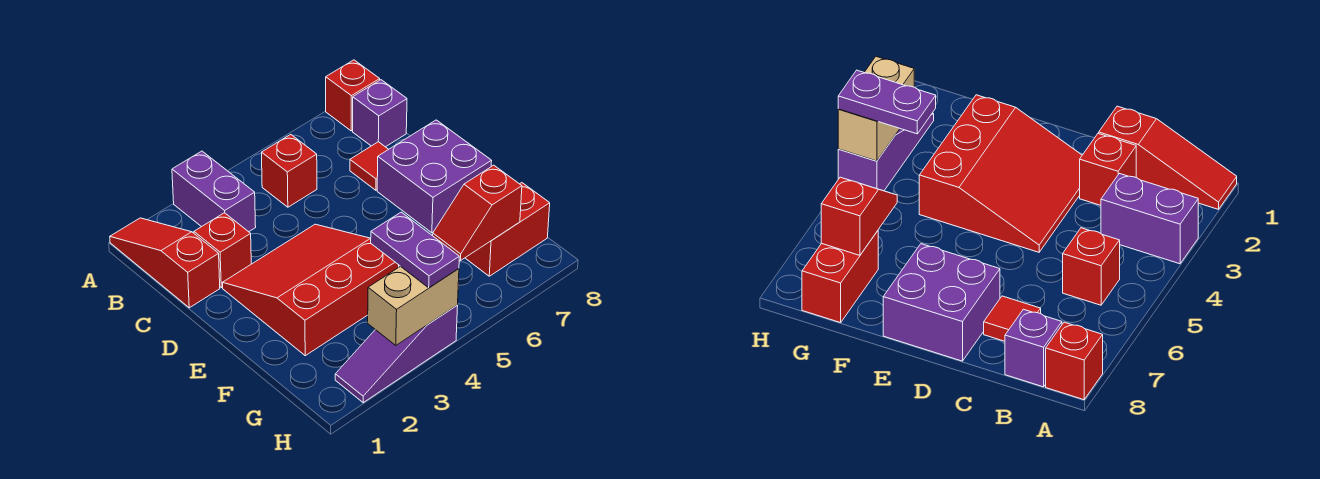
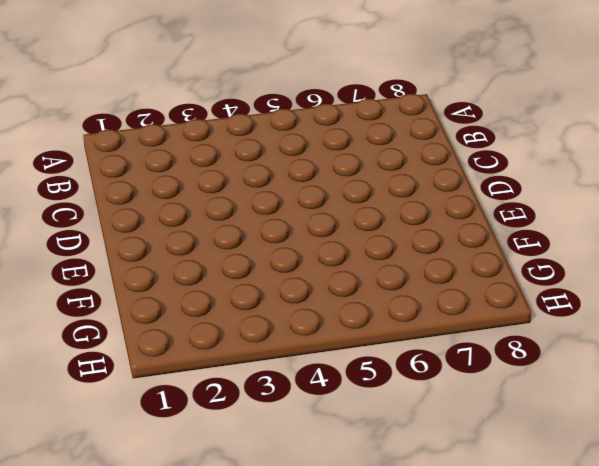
none -> red 1x3 slope [110,218,220,308]
none -> purple 1x2 brick [172,151,256,232]
none -> red 1x1 brick [326,60,380,131]

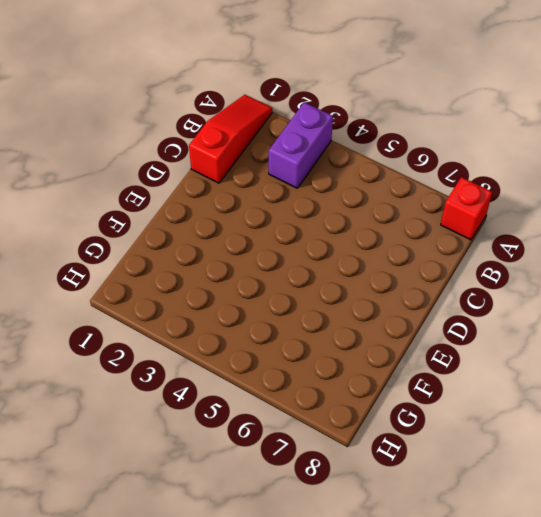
none -> red 1x1 brick [262,135,317,207]
none -> purple 1x1 brick [353,80,407,147]
none -> red 1x1 brick [194,213,251,288]

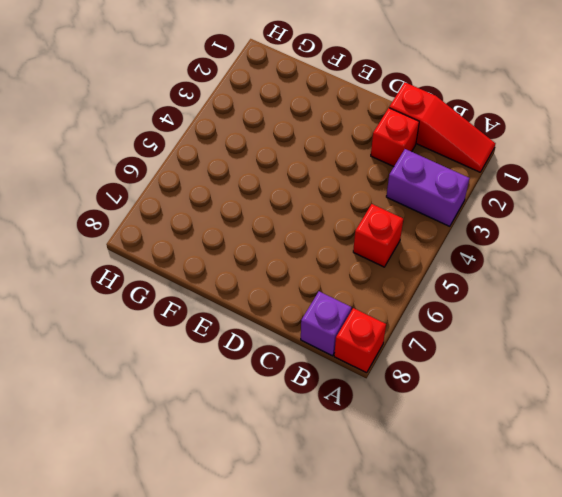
none -> red 1x1 tile [350,142,388,190]
none -> red 3x3 slope [222,224,399,356]
none -> purple 2x2 brick [377,120,492,233]

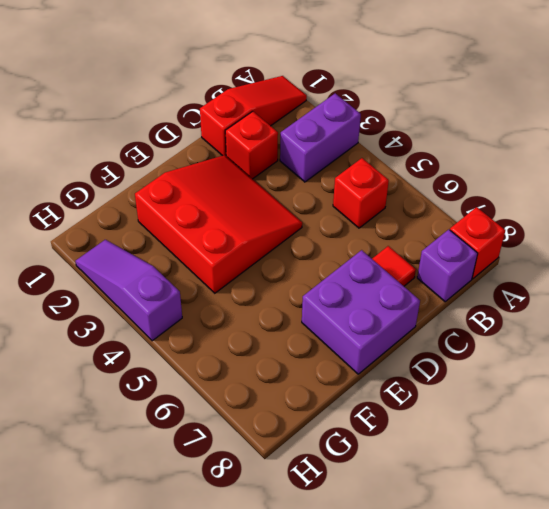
none -> red 1x2 brick [466,183,550,276]
none -> red 1x2 slope [433,165,522,261]
none -> tan 1x2 brick [368,266,459,345]

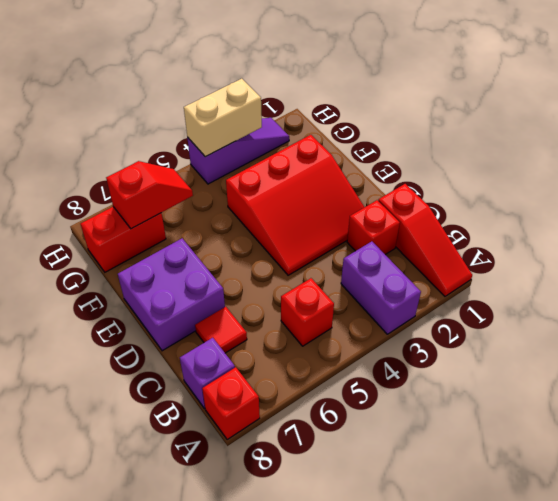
none -> purple 1x2 plate [371,212,459,288]

